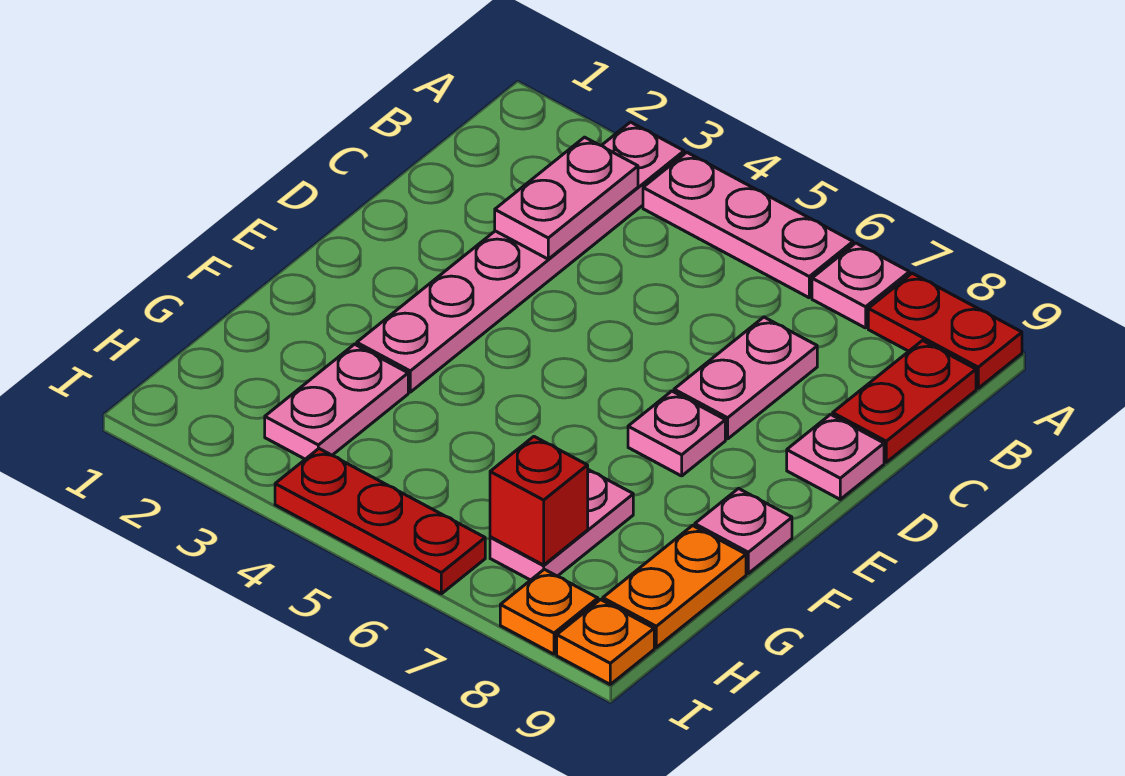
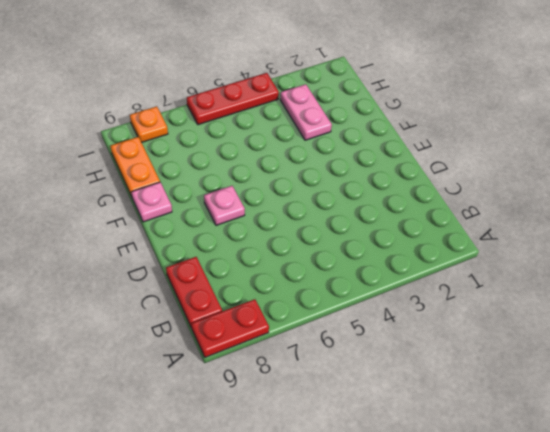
none -> pink 1x6 plate [357,122,684,392]
none -> pink 1x3 plate [643,152,853,298]
none -> pink 1x1 plate [812,243,909,328]

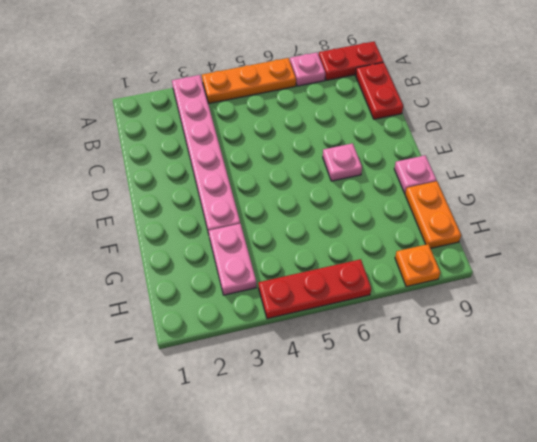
orange 1x3 plate [202,58,296,104] -> pink 1x3 plate [643,152,853,298]
none -> pink 1x2 plate [674,317,817,439]
none -> pink 1x1 plate [787,415,884,499]
none -> pink 1x2 plate [490,470,633,580]

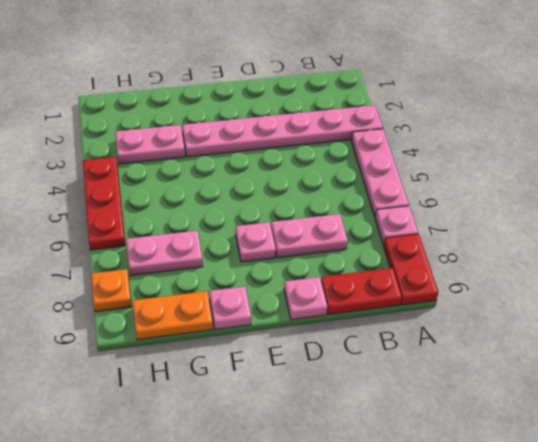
none -> orange 1x1 plate [557,599,654,684]
none -> pink 1x2 plate [495,137,638,259]
none -> red 1x1 brick [490,437,588,565]

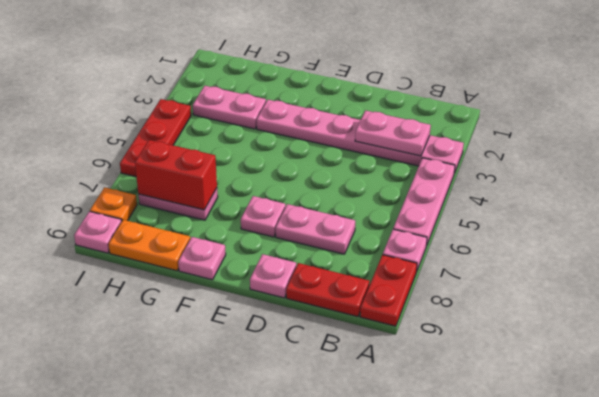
red 1x2 brick [135,140,217,210] -> red 1x1 brick [490,437,588,565]
pink 1x1 plate [74,211,122,253] -> orange 1x1 plate [557,599,654,684]

